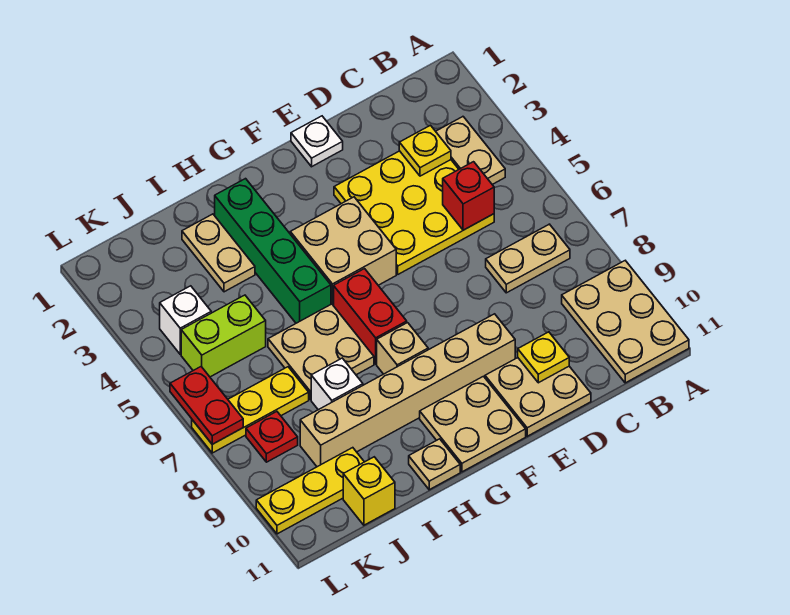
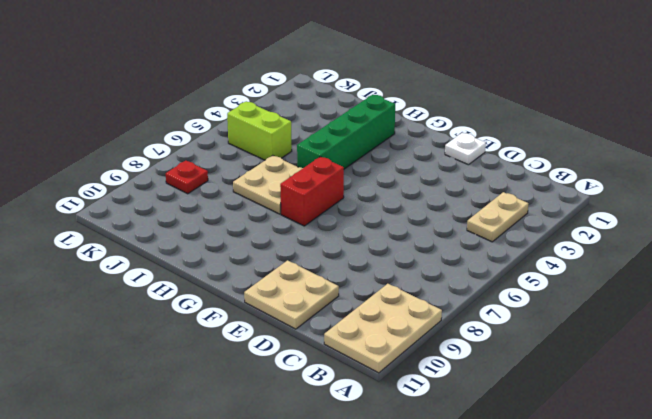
none -> tan 1x2 plate [486,224,570,293]
none -> yellow 3x3 plate [334,151,494,274]
none -> tan 1x6 brick [300,314,515,467]

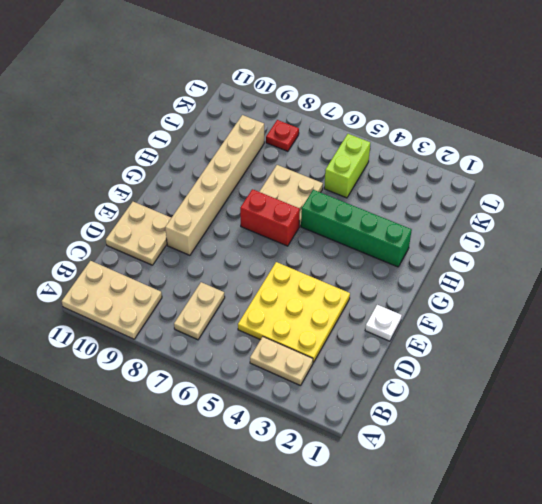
none -> tan 2x2 brick [290,197,396,306]
none -> tan 2x2 plate [420,376,526,472]
none -> tan 1x1 brick [377,323,428,374]

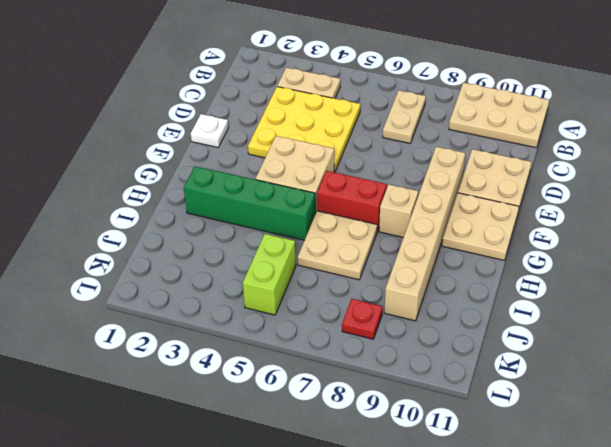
none -> tan 1x1 plate [409,439,460,490]
none -> tan 1x2 plate [182,214,255,292]
none -> white 1x1 brick [311,358,363,410]

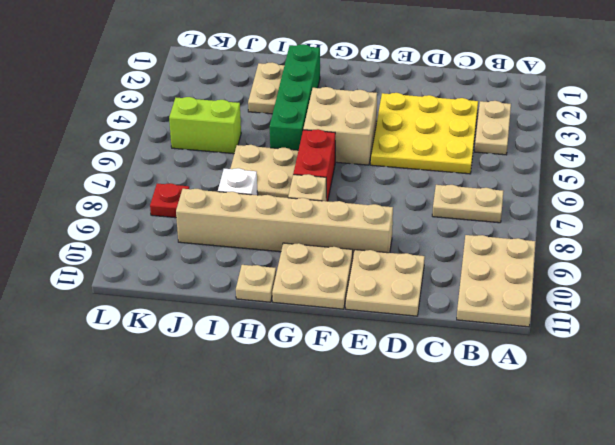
none -> white 1x1 plate [291,116,343,167]
none -> yellow 1x3 plate [192,367,309,453]
none -> yellow 1x3 plate [256,448,364,534]

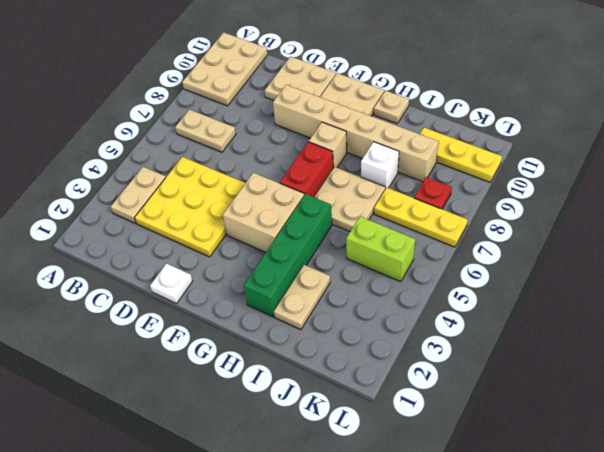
none -> yellow 1x1 brick [343,457,395,525]
none -> white 1x1 brick [160,286,211,354]
none -> yellow 1x1 plate [399,125,451,176]

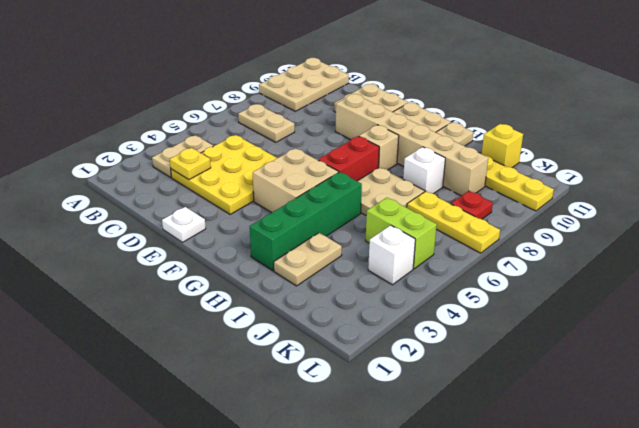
none -> red 1x1 brick [443,162,494,230]
none -> yellow 1x1 plate [518,332,569,383]
none -> red 1x2 plate [170,367,243,444]

